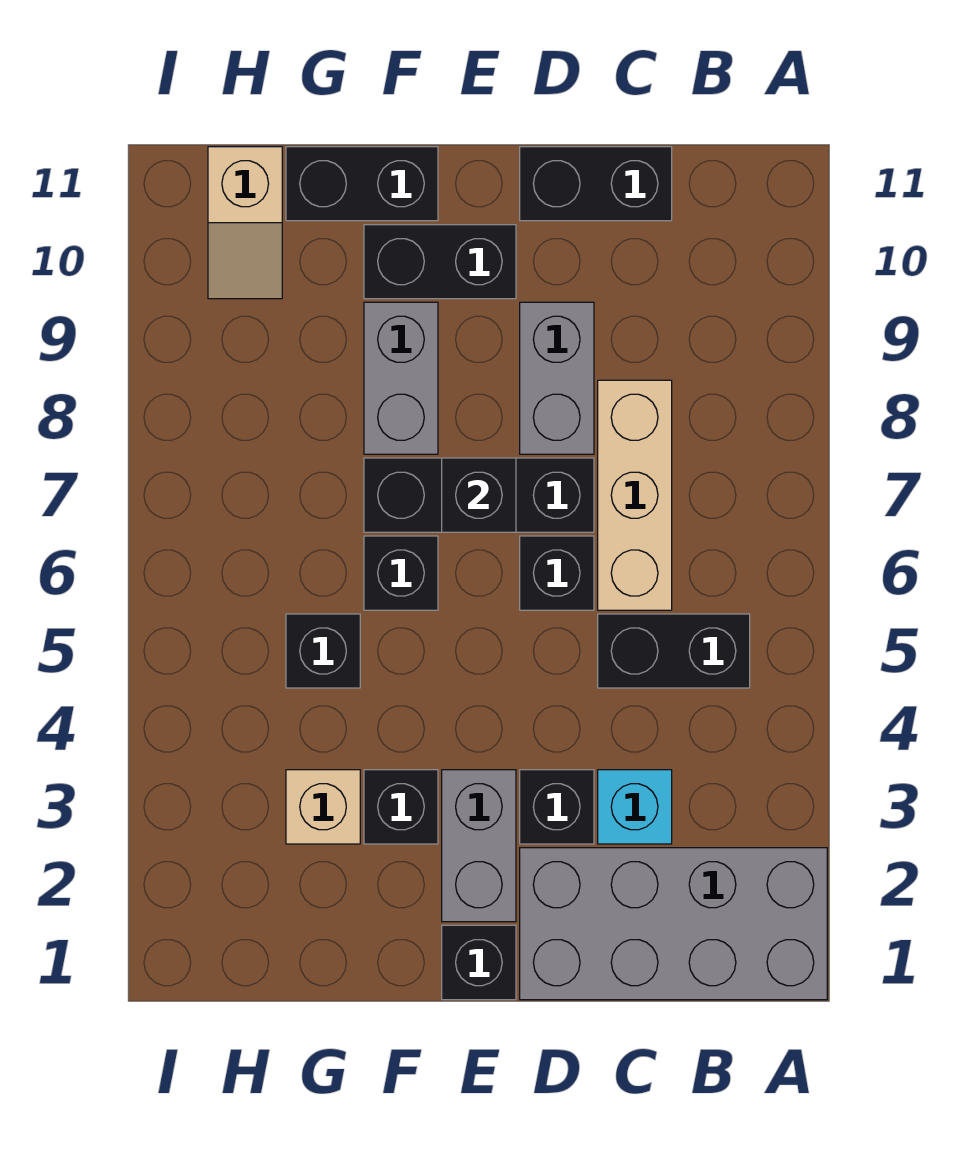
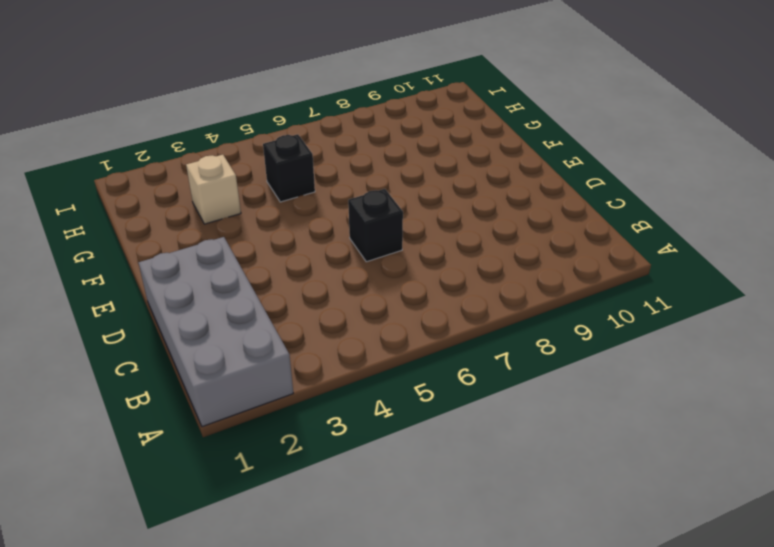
none -> black 1x2 brick [598,614,750,688]
none -> cyan 1x1 brick [598,770,672,844]
none -> tan 1x3 brick [598,380,672,610]

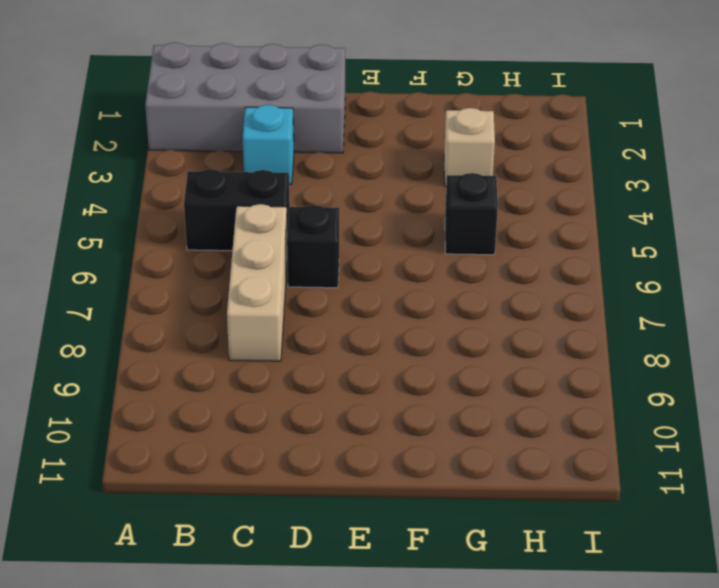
none -> black 1x2 brick [520,147,672,221]
none -> black 1x1 brick [520,770,594,844]
none -> black 1x3 brick [364,458,594,532]

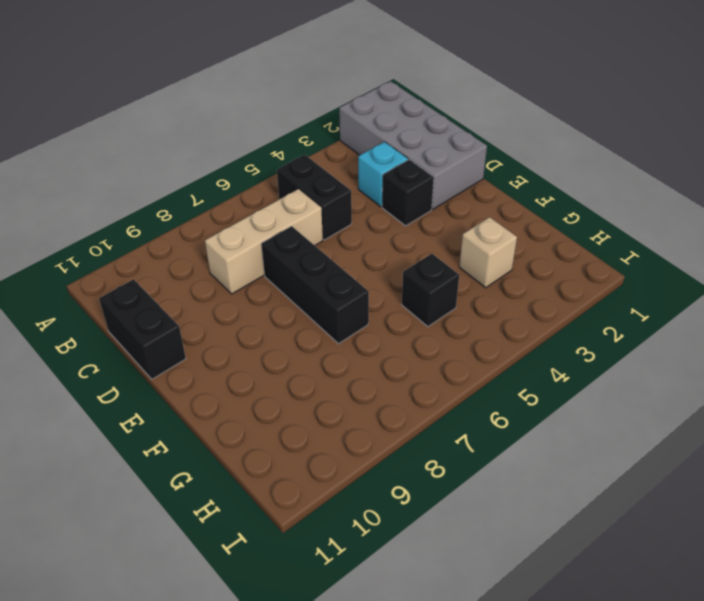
none -> black 1x1 brick [520,536,594,610]
none -> grey 1x2 brick [520,302,594,454]
none -> black 1x1 brick [442,925,516,1000]

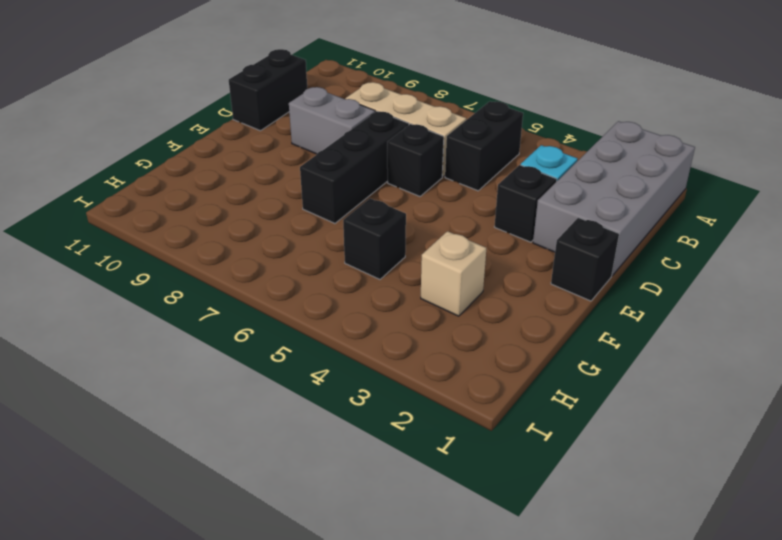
none -> grey 1x2 brick [442,770,516,922]
none -> black 1x2 brick [364,225,516,299]
none -> black 1x1 brick [364,770,438,844]

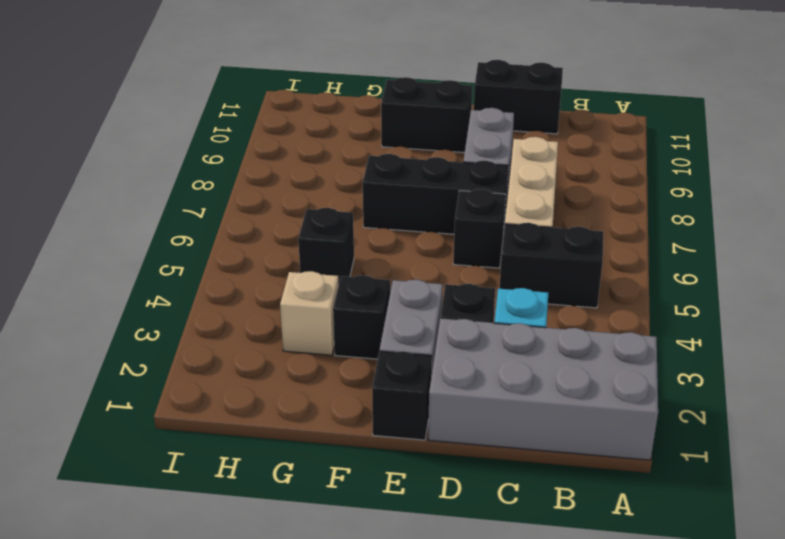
none -> black 1x1 brick [364,536,438,610]
none -> grey 1x2 brick [364,302,438,454]
none -> black 1x2 brick [286,147,438,221]

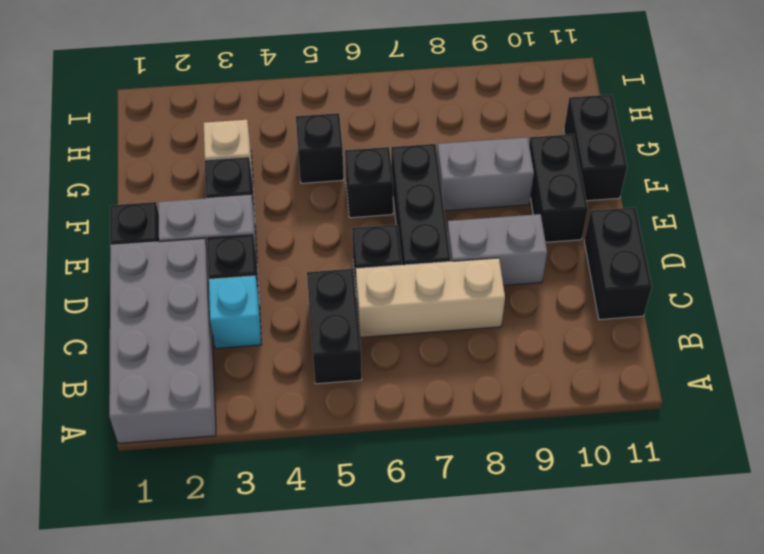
none -> tan 1x2 slope [208,147,282,299]
none -> black 1x1 brick [442,458,516,532]

